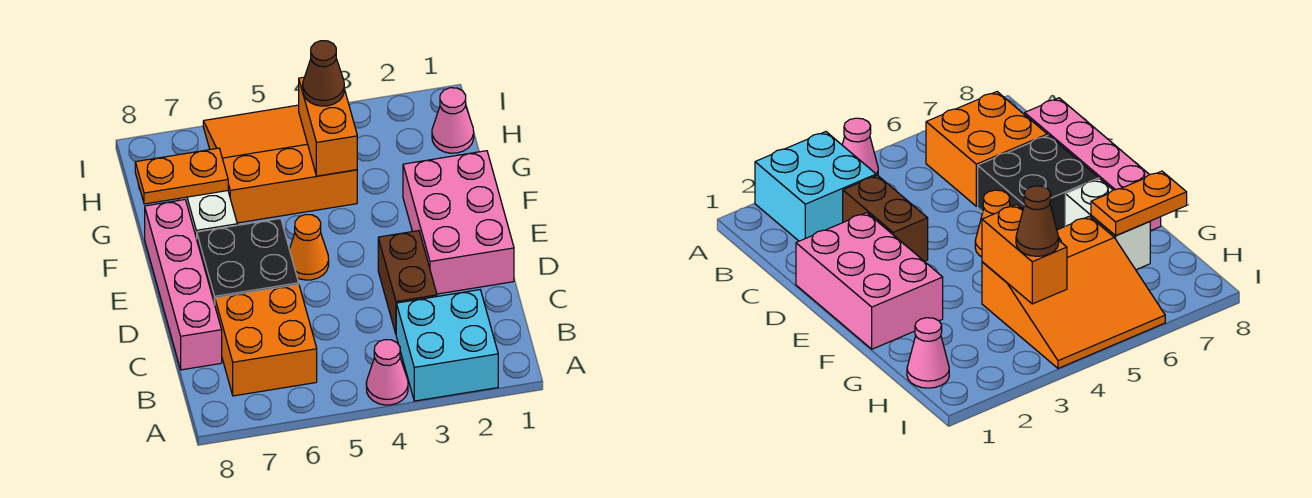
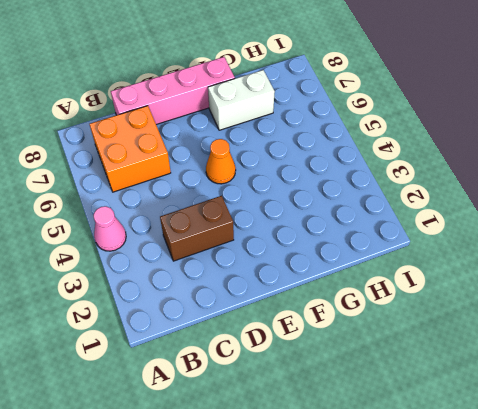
none -> cyan 2x2 brick [396,290,498,401]
none -> pink 2x3 brick [403,151,514,294]
none -> black 2x2 brick [197,218,299,304]

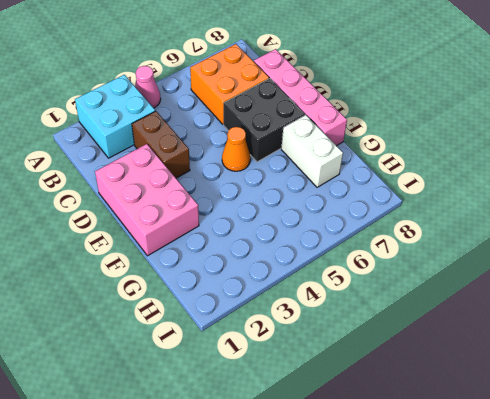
none -> orange 3x3 slope [203,105,357,223]
none -> pink 1x1 cone [432,88,474,153]
none -> orange 1x2 brick [299,77,357,176]

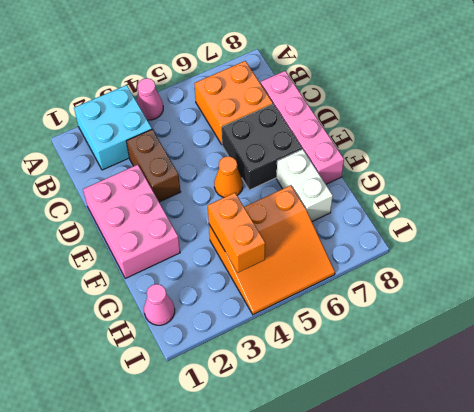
none -> orange 1x2 plate [135,148,228,204]
none -> brown 1x1 cone [303,41,344,106]

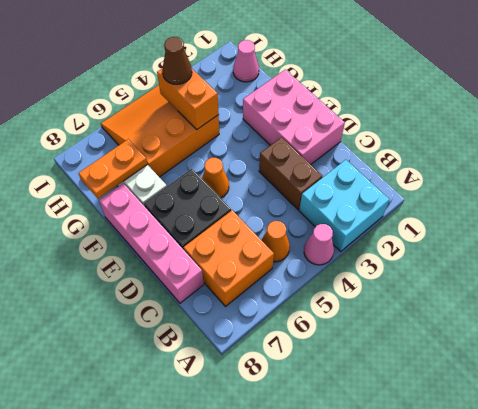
orange 1x1 cone [262,221,290,262] -> none

